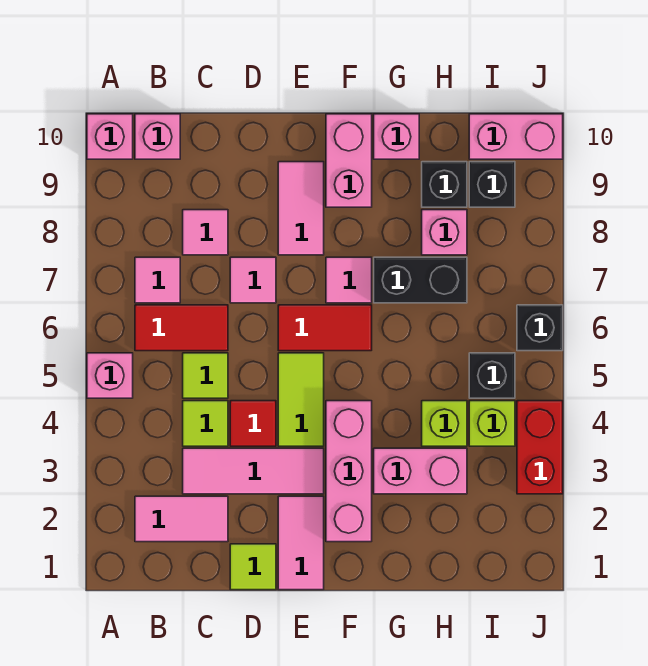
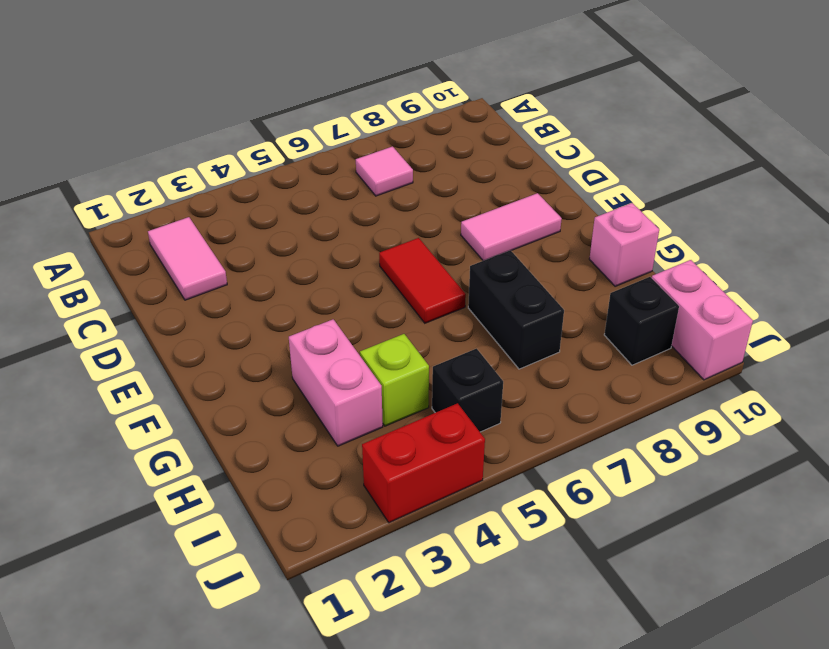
none -> pink 1x1 brick [87,353,133,398]
none -> pink 1x1 brick [87,114,133,159]
none -> red 1x2 tile [135,305,228,351]
none -> pink 1x1 brick [135,114,180,159]

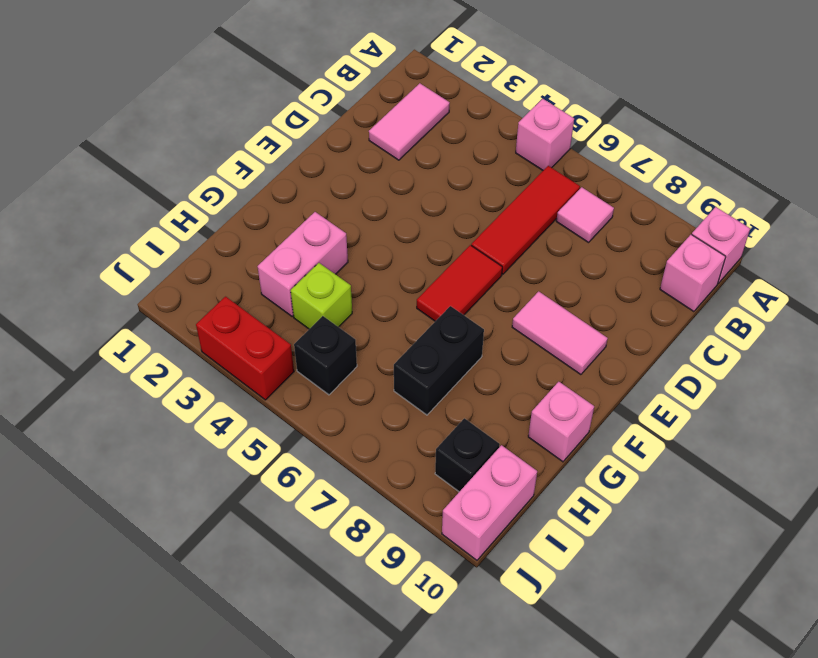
red 1x3 tile [471,166,580,274] -> red 1x2 tile [135,305,228,351]
none -> pink 1x3 tile [183,448,324,494]
none -> lime 1x1 tile [183,401,228,446]
none -> lime 1x1 tile [183,353,228,398]
none -> pink 1x1 tile [183,210,228,255]

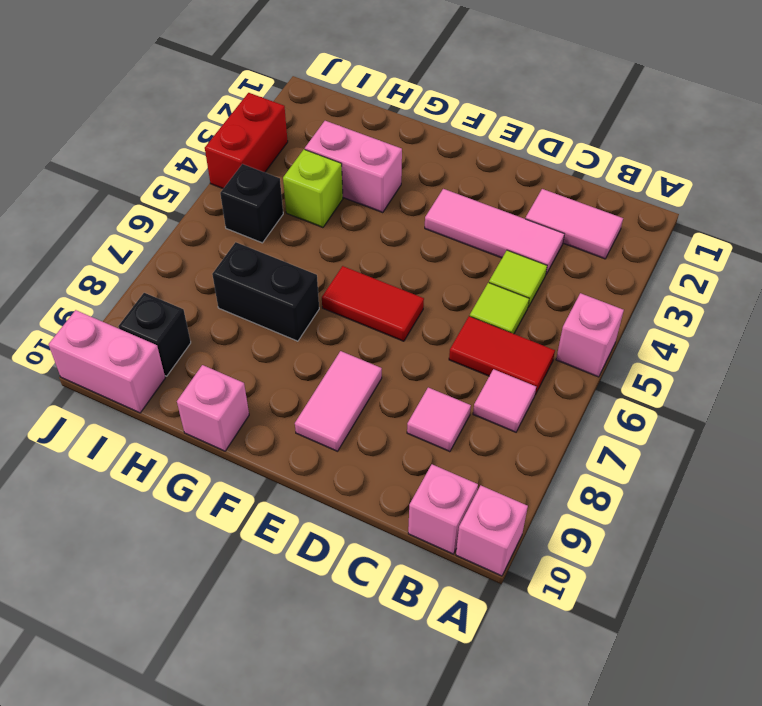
none -> lime 1x1 tile [230,544,276,590]
none -> red 1x1 tile [230,401,276,446]
none -> pink 1x1 tile [230,257,276,303]
none -> pink 1x2 tile [278,496,324,590]

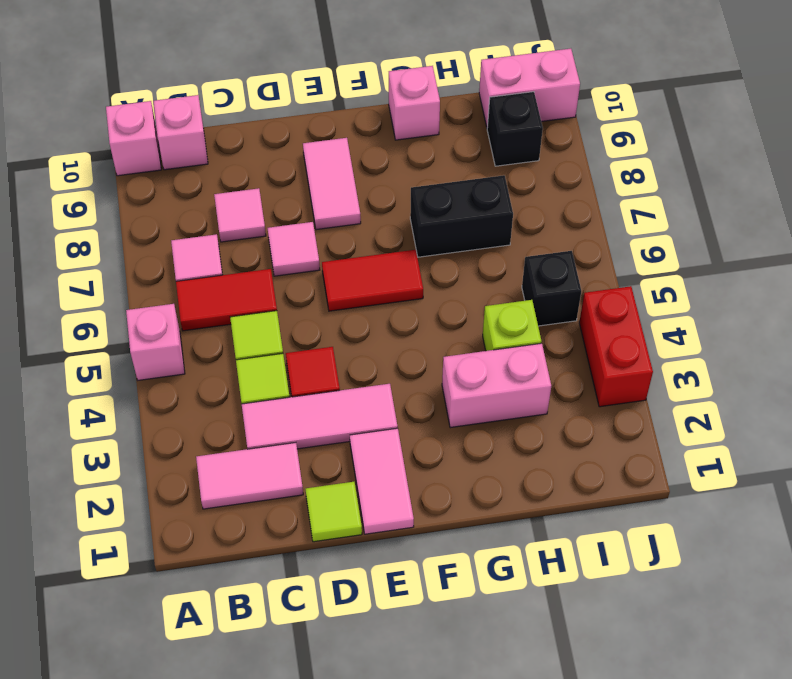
none -> lime 1x2 tile [278,353,324,446]
none -> pink 1x3 brick [326,401,372,542]
none -> pink 1x1 tile [326,257,372,303]
none -> pink 1x2 brick [326,114,372,207]

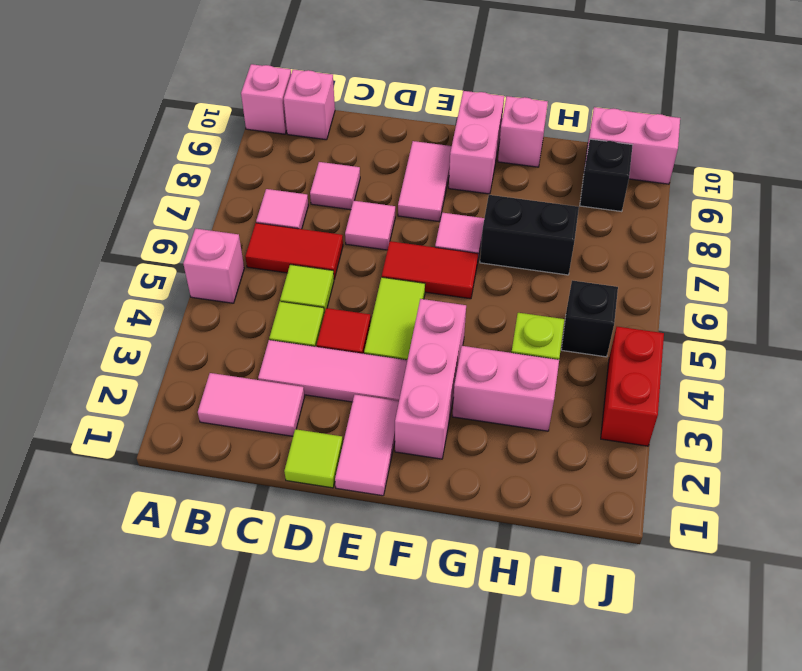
none -> pink 1x1 brick [422,210,467,255]
none -> black 1x1 brick [422,162,467,207]
none -> lime 1x1 brick [469,401,515,446]
none -> black 1x1 brick [517,305,563,351]

